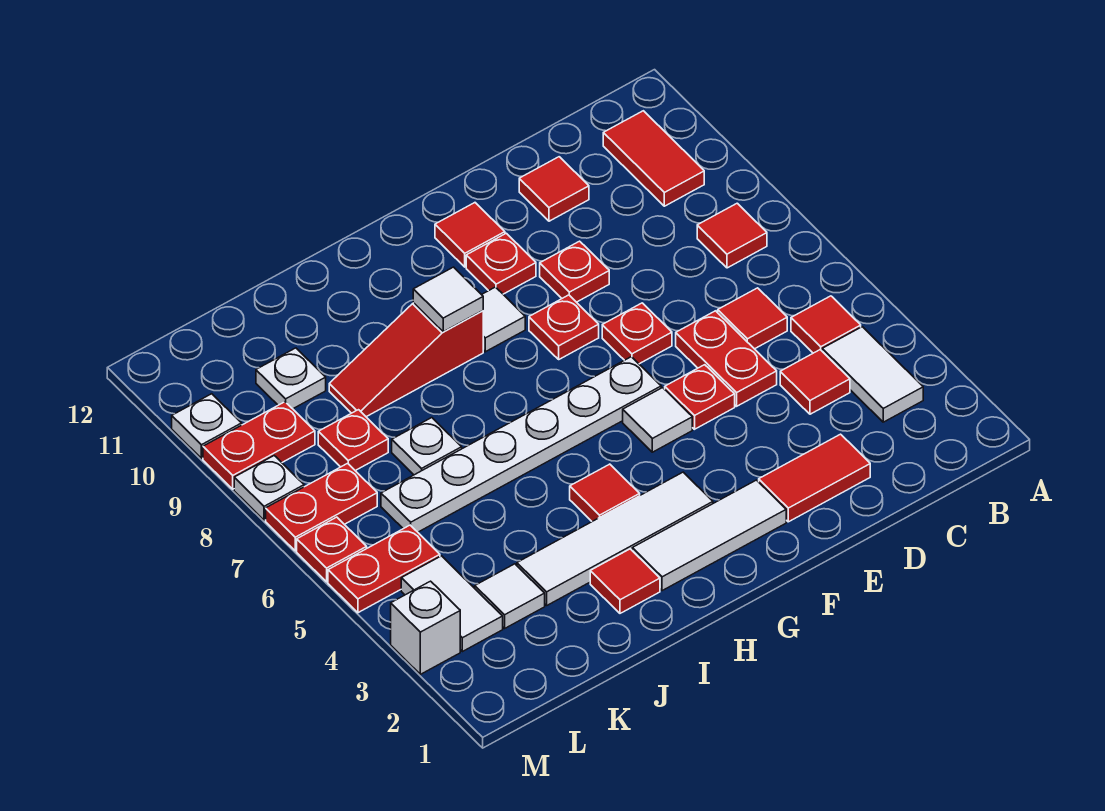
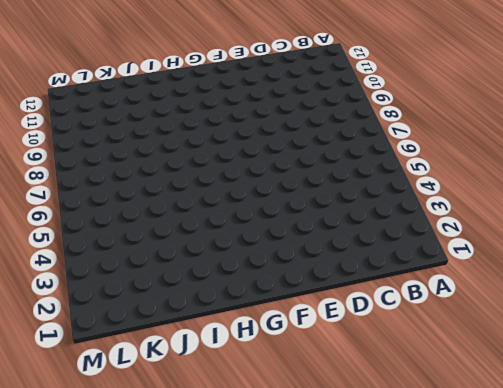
none -> white 1x2 tile [822,327,923,422]
none -> red 1x1 tile [791,296,861,353]
none -> red 1x1 tile [697,203,767,268]
none -> red 1x2 tile [603,111,704,206]

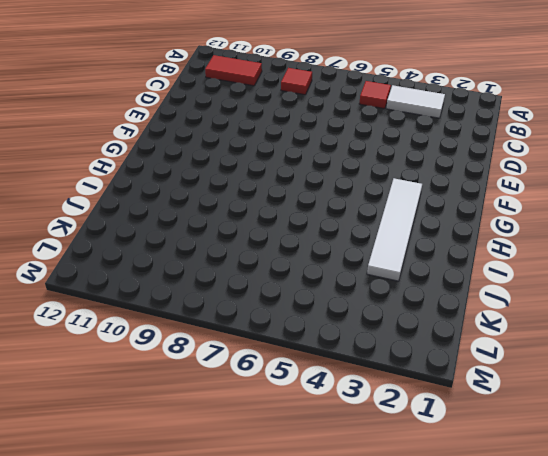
none -> red 1x1 tile [780,350,850,414]
none -> red 1x1 tile [718,288,787,349]
none -> red 1x2 tile [759,434,870,522]
none -> red 1x2 plate [676,311,777,406]

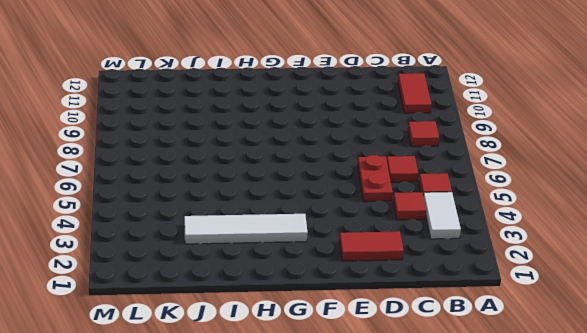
none -> red 1x1 tile [519,157,589,221]
none -> red 1x1 plate [665,365,735,429]
none -> red 1x1 plate [602,303,672,364]
none -> red 1x1 plate [540,241,609,302]

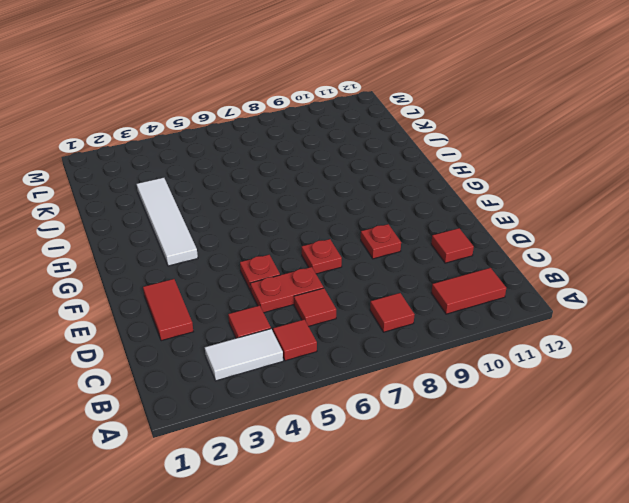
none -> white 1x3 tile [632,480,786,591]
none -> white 1x1 tile [623,388,692,452]
none -> white 1x6 plate [381,357,661,532]
none -> red 1x1 plate [529,295,599,359]

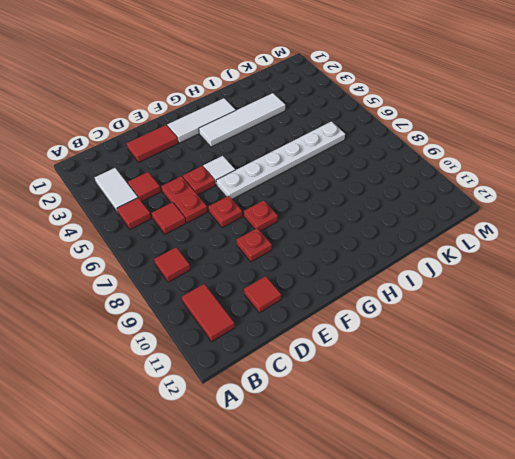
none -> red 1x1 plate [466,233,536,294]
none -> red 1x1 tile [435,203,505,267]
none -> white 1x1 tile [482,287,525,352]
none -> red 1x1 tile [570,464,640,521]

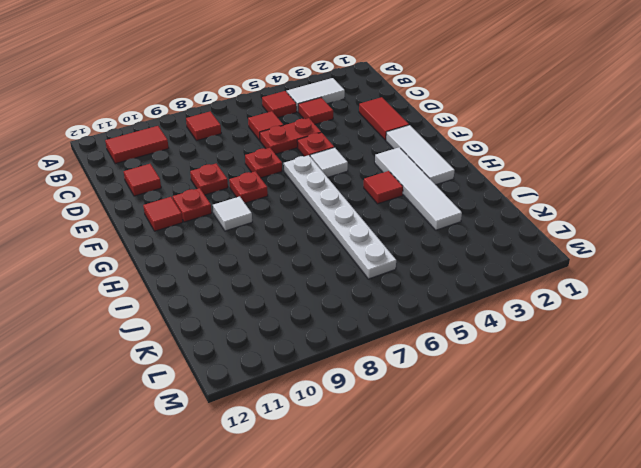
none -> red 1x3 slope [329,303,483,417]
none -> red 1x1 tile [590,549,660,613]
none -> white 1x1 plate [392,418,462,475]
none -> white 1x1 tile [475,564,545,628]

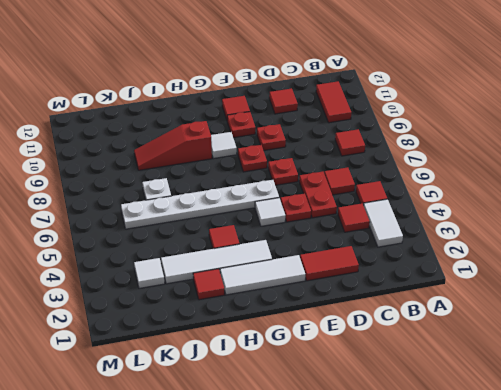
none -> red 1x1 plate [318,410,388,471]
none -> white 1x1 plate [256,348,326,409]
none -> white 1x2 tile [401,556,503,652]
none -> red 1x2 plate [328,525,440,613]

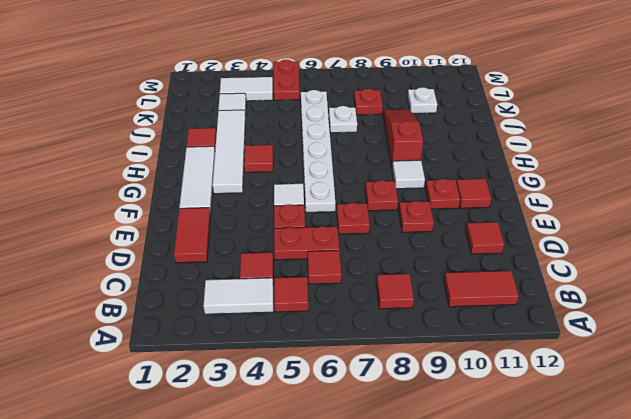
none -> red 1x2 plate [266,463,377,551]
none -> red 1x2 plate [203,402,315,489]
none -> white 1x1 brick [391,581,460,674]
none -> red 1x1 plate [297,517,367,582]

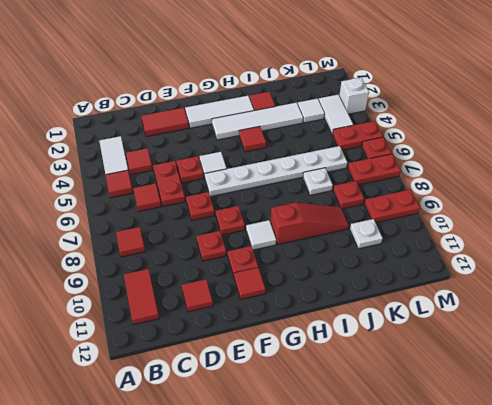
none -> white 1x1 plate [234,456,304,520]
none -> white 1x1 plate [172,394,242,458]
none -> white 1x1 tile [413,267,483,332]

